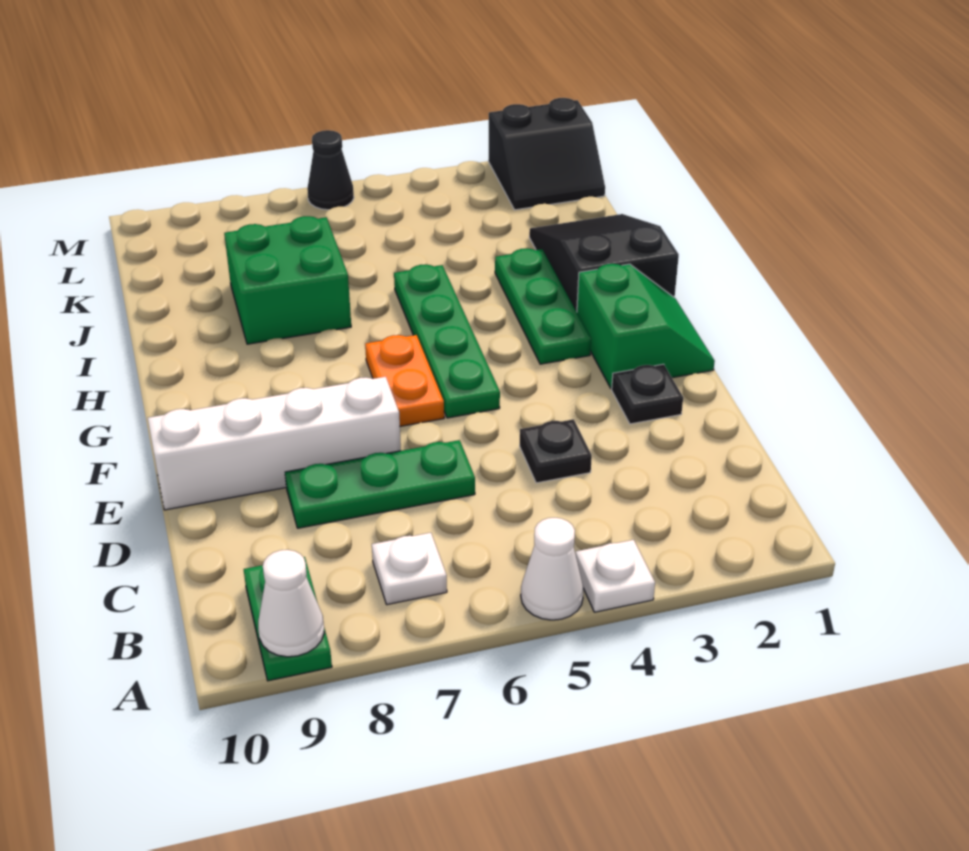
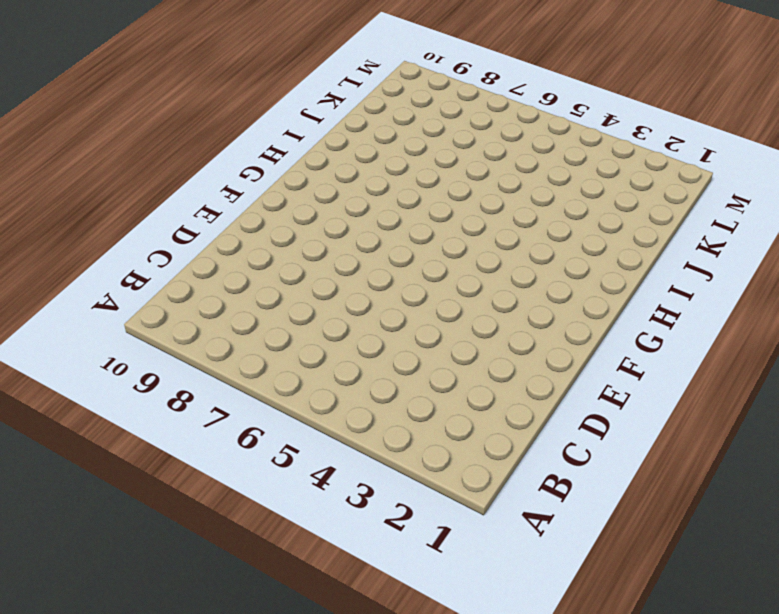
none -> white 1x1 plate [576,540,655,612]
none -> white 1x1 cone [521,518,584,620]
none -> green 1x2 plate [244,557,332,681]

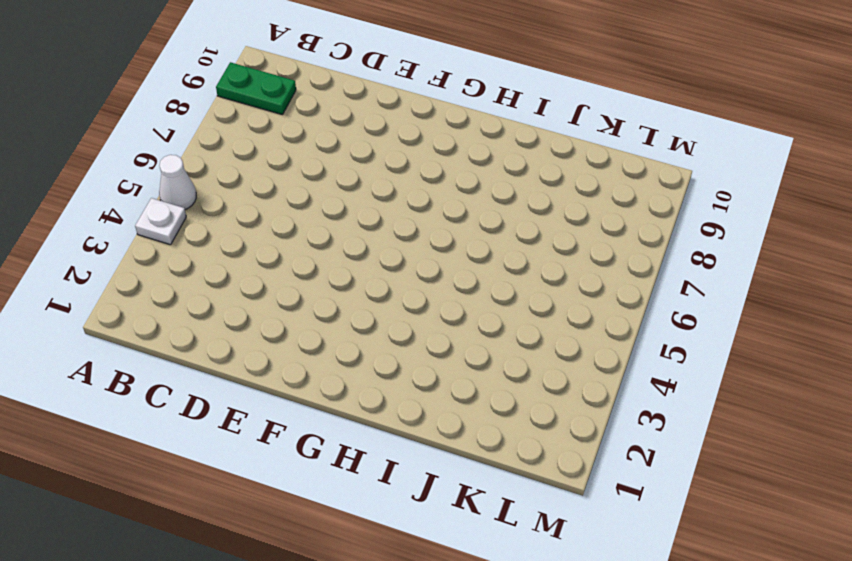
none -> white 1x1 plate [372,533,447,605]
none -> black 1x1 plate [520,419,592,483]
none -> green 1x3 plate [285,440,475,528]

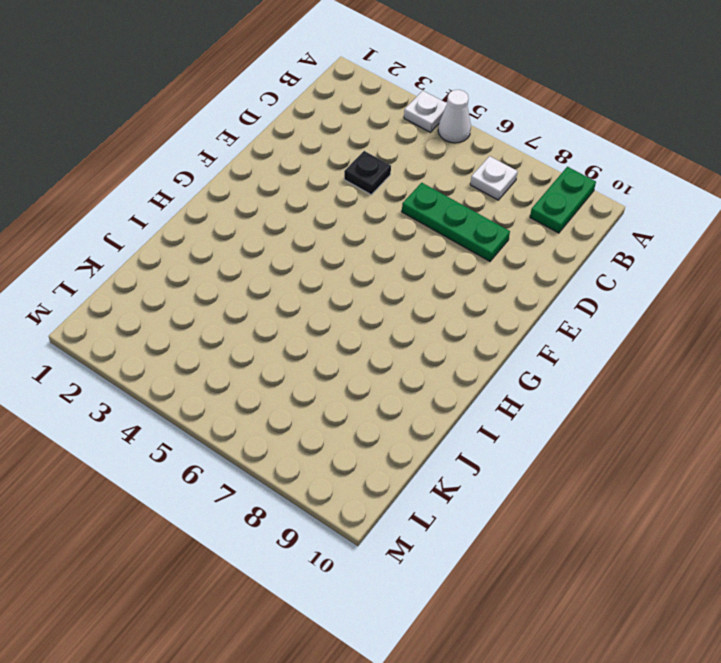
none -> black 1x1 plate [612,364,683,424]
none -> white 1x4 brick [148,377,401,510]
none -> green 2x2 slope [577,264,715,389]

